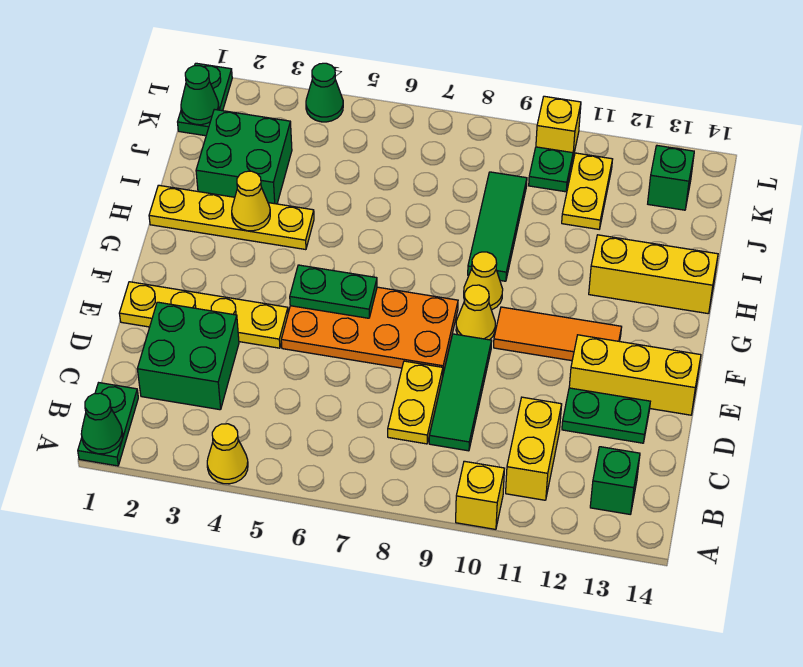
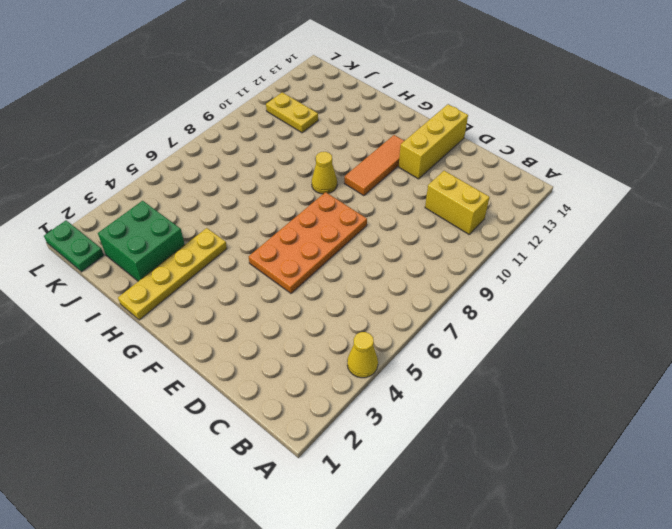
none -> green 1x2 plate [78,383,138,466]
none -> yellow 1x1 brick [456,461,505,529]
none -> green 1x1 brick [590,447,640,514]

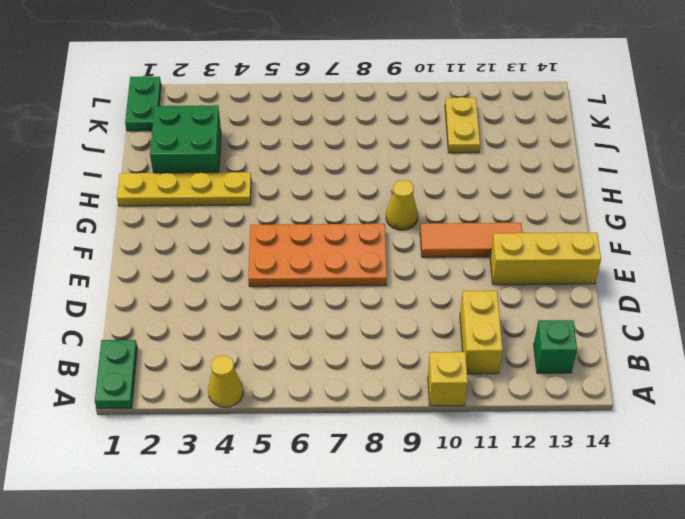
none -> green 2x2 brick [137,302,239,410]
none -> yellow 1x2 plate [388,361,443,444]
none -> green 1x3 tile [429,334,492,451]

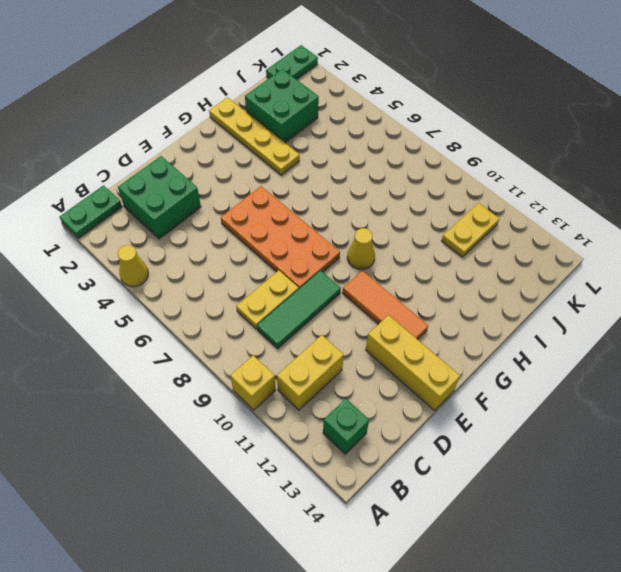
none -> green 1x2 plate [562,388,650,443]
none -> yellow 1x4 plate [119,282,288,348]
none -> yellow 1x1 cone [456,285,495,340]

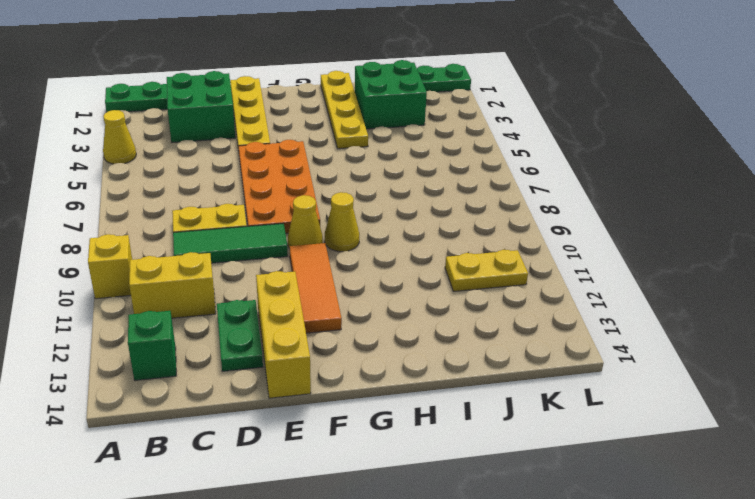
none -> green 1x3 tile [468,172,527,281]
none -> yellow 1x3 brick [589,235,718,314]
none -> green 1x1 plate [529,147,573,192]

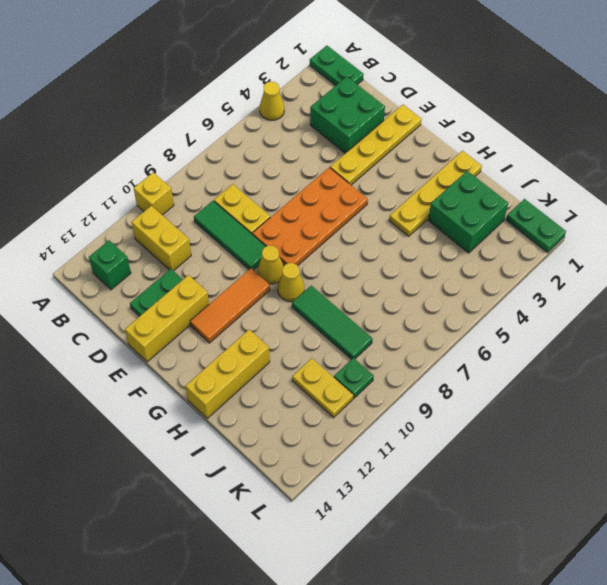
none -> green 1x1 brick [648,146,694,210]
none -> green 1x1 cone [306,63,343,122]
none -> yellow 1x1 brick [536,96,581,157]

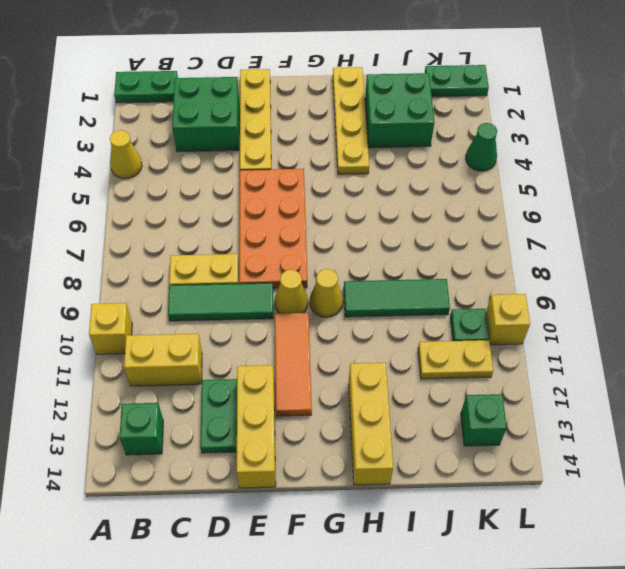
none -> green 1x1 cone [81,393,123,454]
none -> green 1x2 plate [290,265,377,318]
none -> yellow 1x1 cone [232,171,270,231]

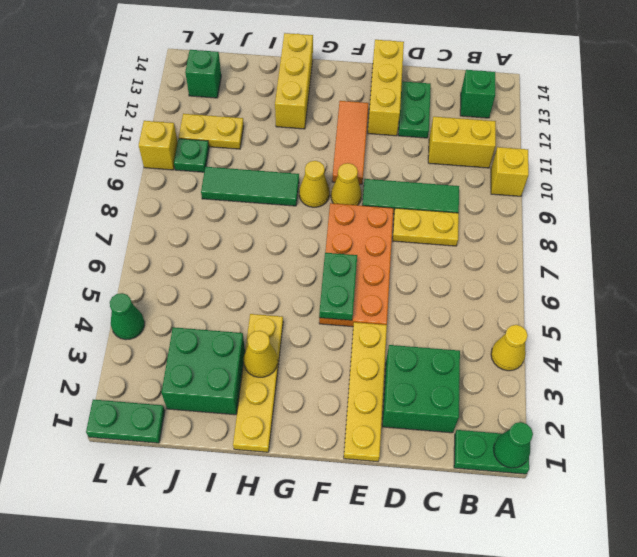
none -> green 1x1 cone [181,66,219,125]

